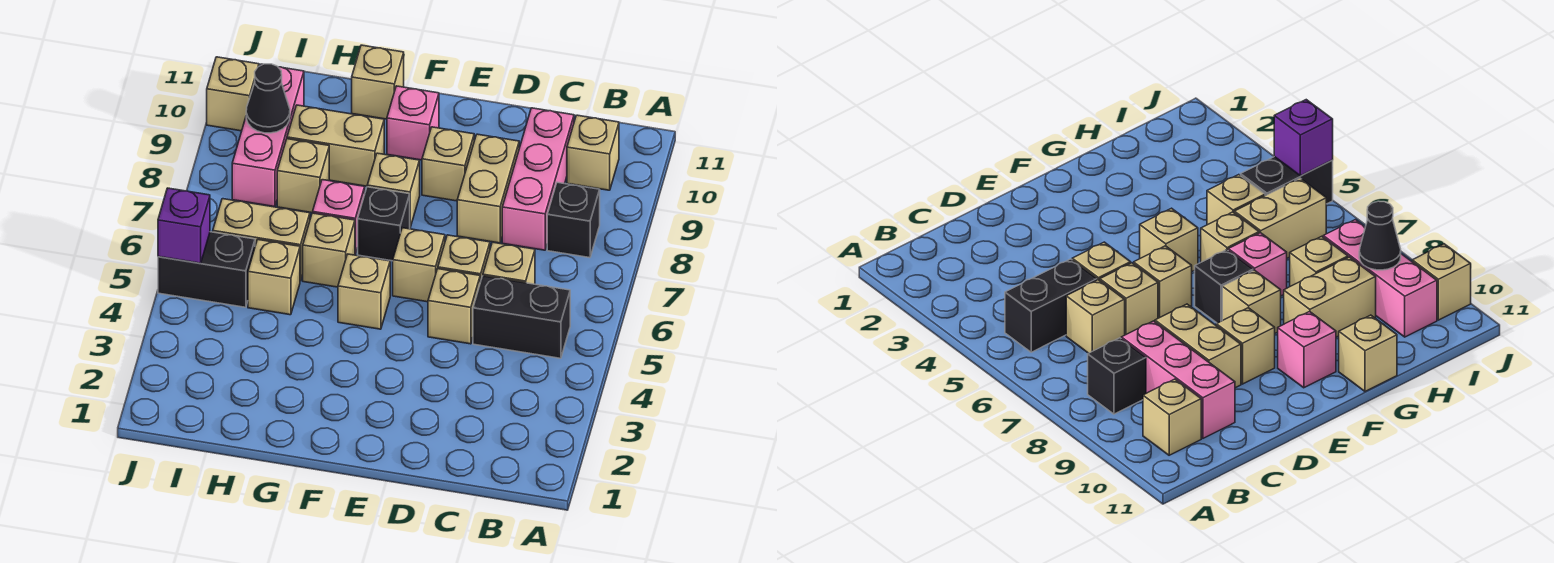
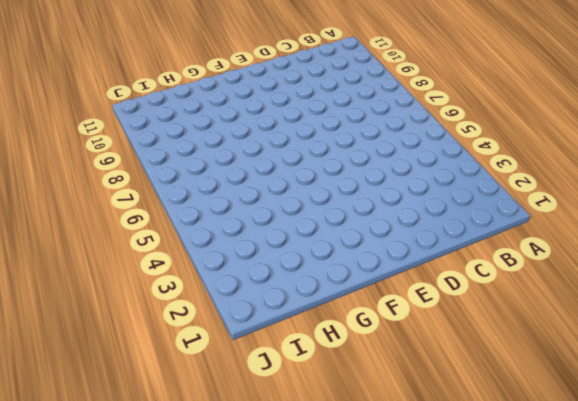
none -> black 1x2 brick [473,276,570,358]
none -> black 1x1 brick [547,182,600,258]
none -> tan 1x1 brick [567,115,619,190]

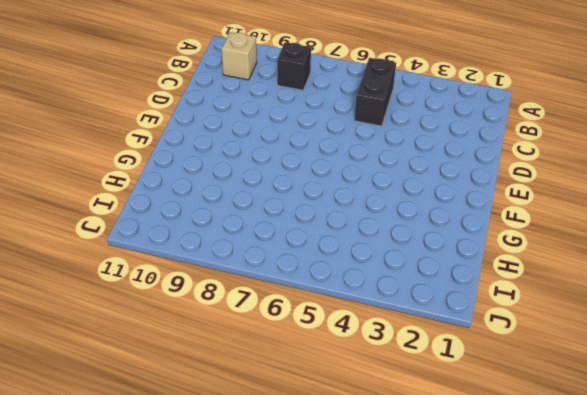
none -> tan 1x1 brick [483,242,535,284]
none -> pink 1x3 brick [502,108,574,250]
none -> tan 1x1 brick [428,269,480,344]

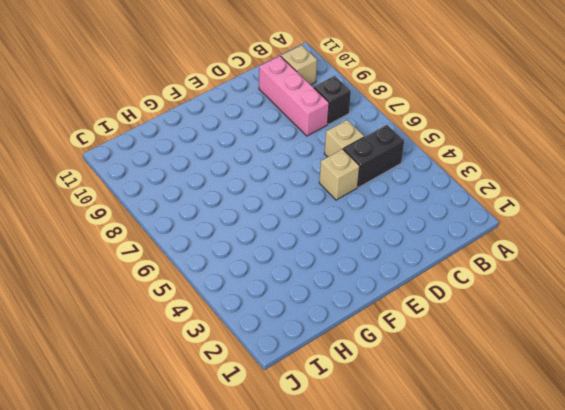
none -> tan 1x1 brick [438,235,490,282]
none -> tan 1x2 brick [457,134,519,243]
none -> tan 1x1 brick [393,228,445,302]

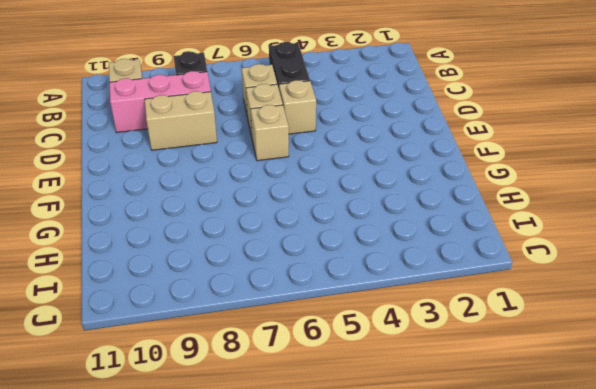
none -> tan 1x1 brick [422,127,474,201]
none -> tan 1x1 brick [338,254,390,329]
none -> black 1x1 brick [358,187,410,261]

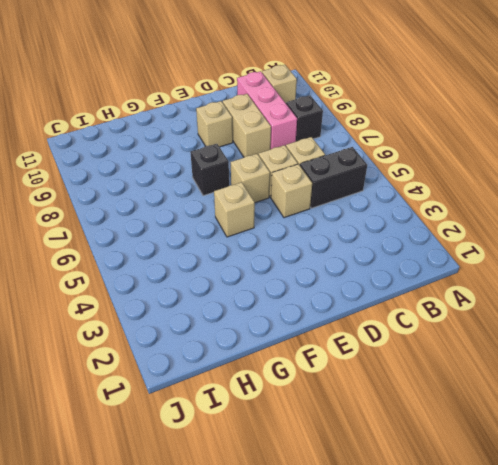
none -> tan 1x1 brick [367,153,420,227]
none -> pink 1x1 brick [387,86,439,160]
none -> tan 1x1 brick [303,213,355,287]

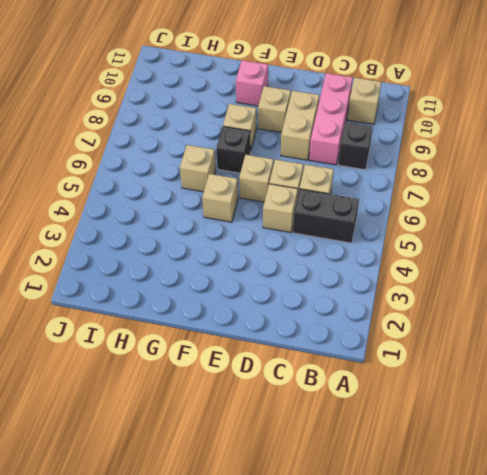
none -> pink 1x1 brick [313,180,365,254]
none -> tan 1x2 brick [287,105,384,186]
none -> tan 1x1 brick [352,45,404,119]

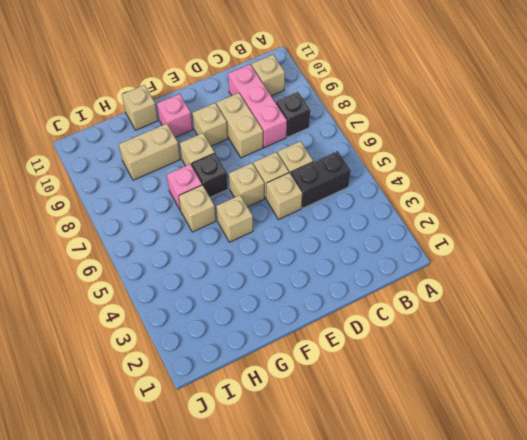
none -> tan 1x1 brick [248,240,300,315]
none -> tan 1x2 brick [213,199,310,281]
none -> tan 1x1 brick [277,139,329,213]

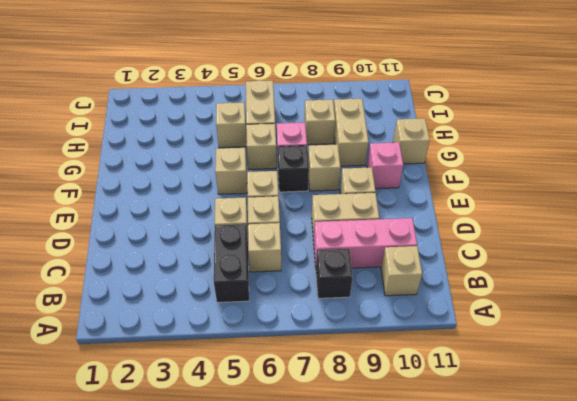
none -> black 1x2 brick [158,232,255,307]
none -> pink 1x3 brick [232,64,304,207]
none -> tan 1x1 brick [207,57,259,131]

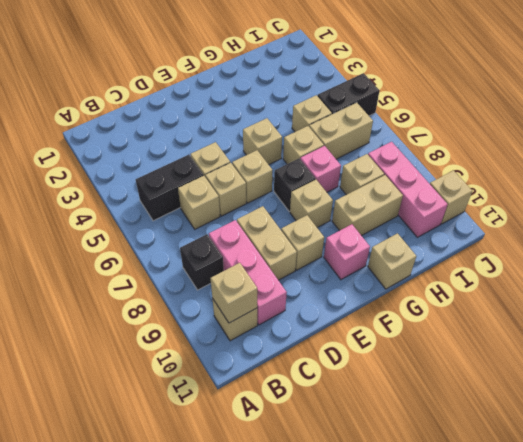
tan 1x1 brick [211,263,257,323] -> none
none -> black 1x1 cone [246,64,290,133]
none -> purple 1x1 brick [158,188,210,263]

